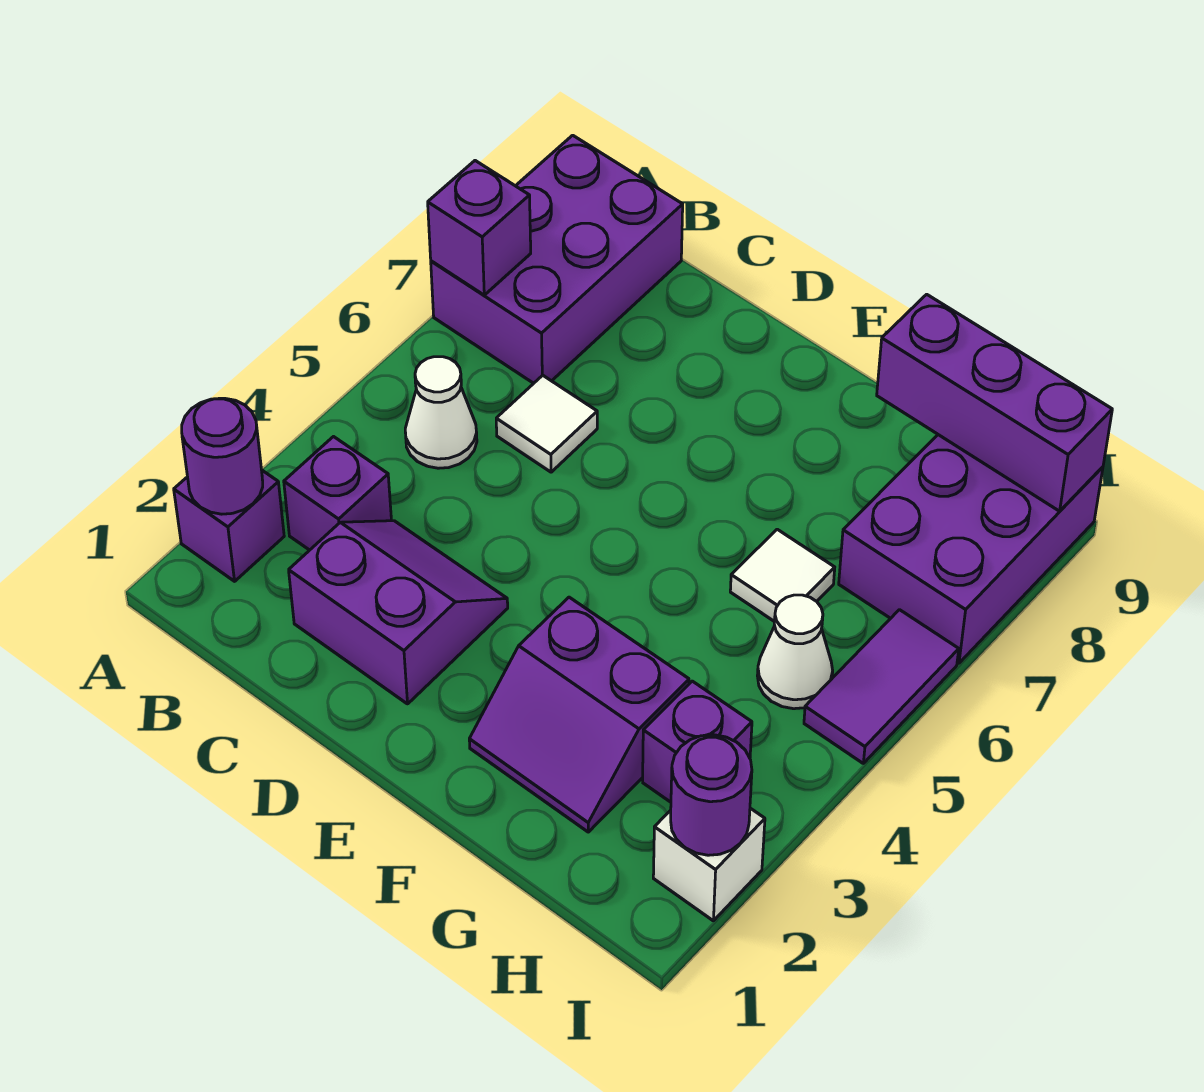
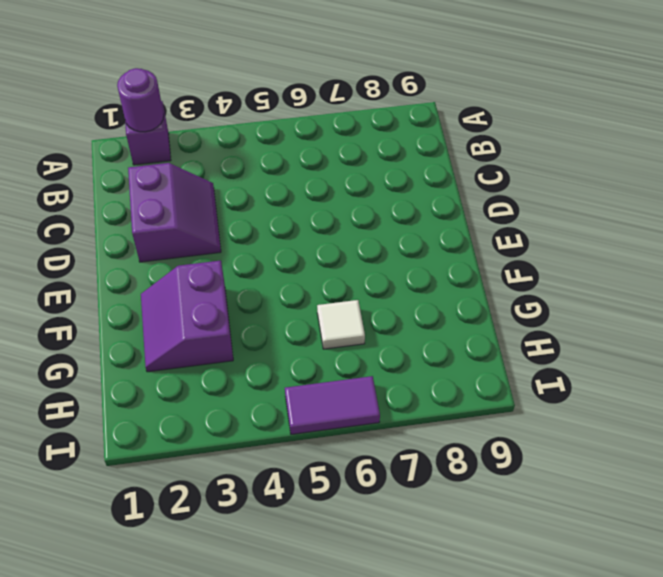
none -> purple 2x3 brick [431,135,683,383]
none -> purple 1x1 brick [284,437,391,550]
none -> white 1x1 cone [405,357,477,468]

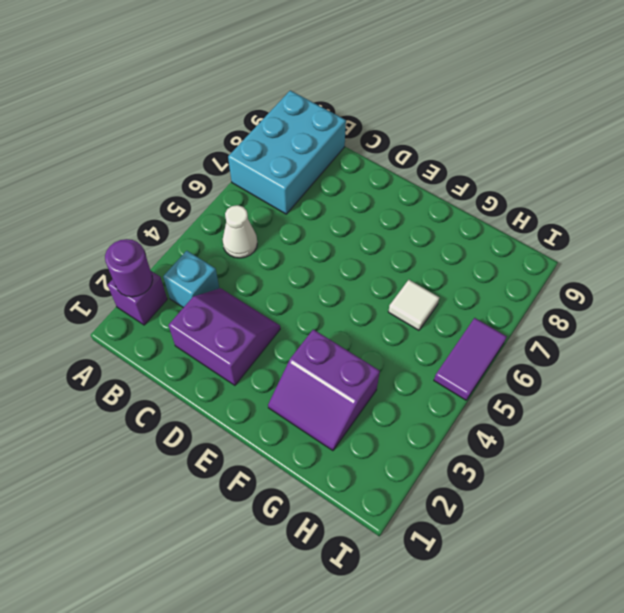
cyan 2x3 brick [228,90,346,214] -> purple 2x3 brick [431,135,683,383]
cyan 1x1 brick [163,251,219,308] -> purple 1x1 brick [284,437,391,550]
none -> white 1x1 tile [496,375,597,472]
none -> purple 1x1 brick [643,681,752,802]
none -> white 1x1 cone [757,595,833,709]

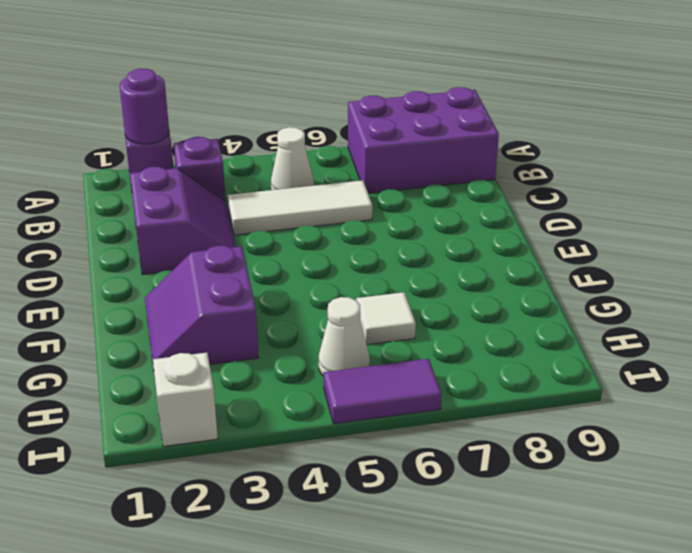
white 1x3 tile [228,180,372,235] -> white 1x1 tile [496,375,597,472]
none -> purple 1x1 brick [643,681,752,802]
none -> purple 2x3 brick [839,435,1103,663]
none -> purple 1x1 brick [428,161,531,295]

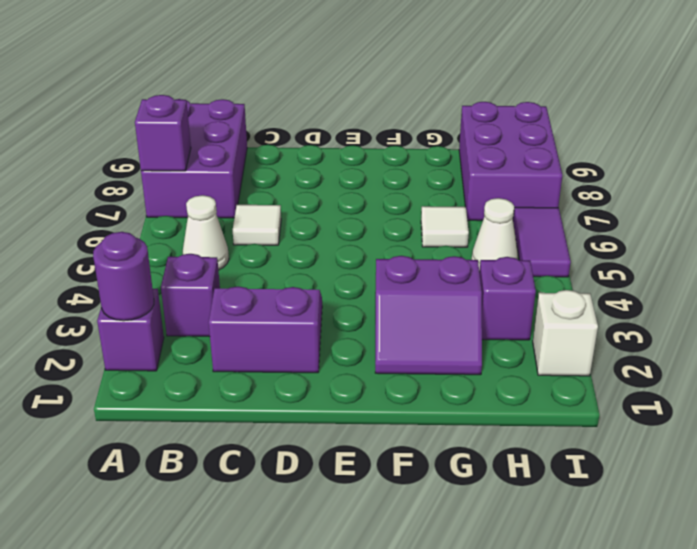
none -> purple 1x3 brick [877,294,1112,511]
none -> purple 1x1 round brick [671,735,752,855]

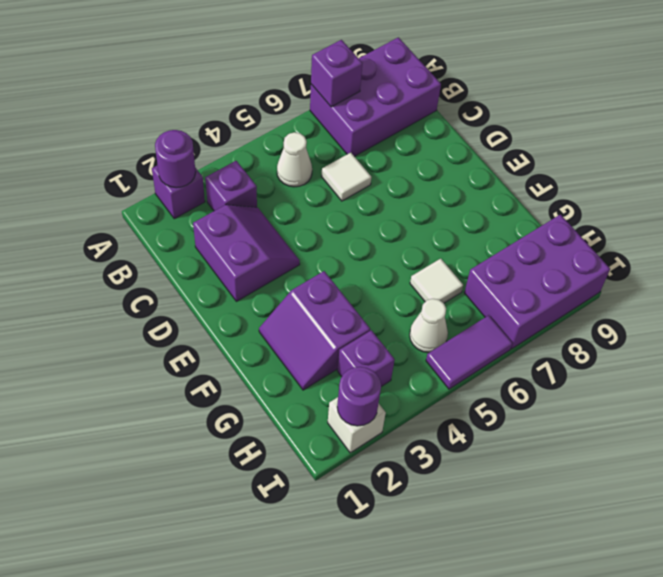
none -> purple 1x3 brick [877,294,1112,511]

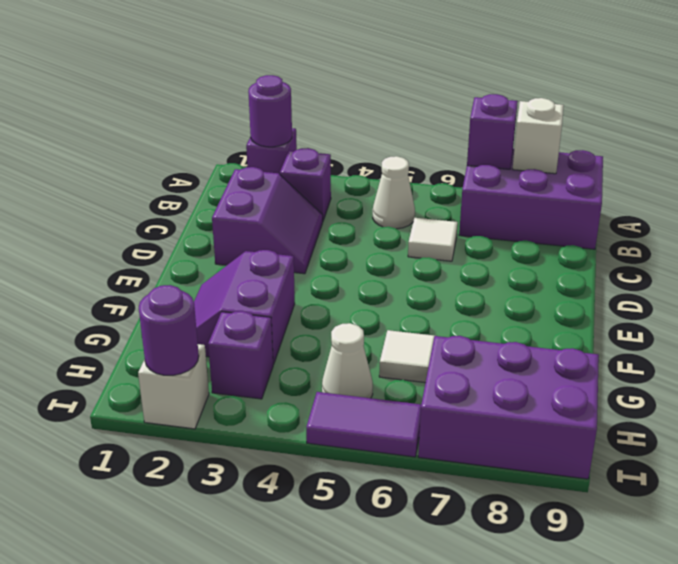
white 1x1 brick [513,98,564,174] -> none
none -> purple 1x3 brick [877,294,1112,511]

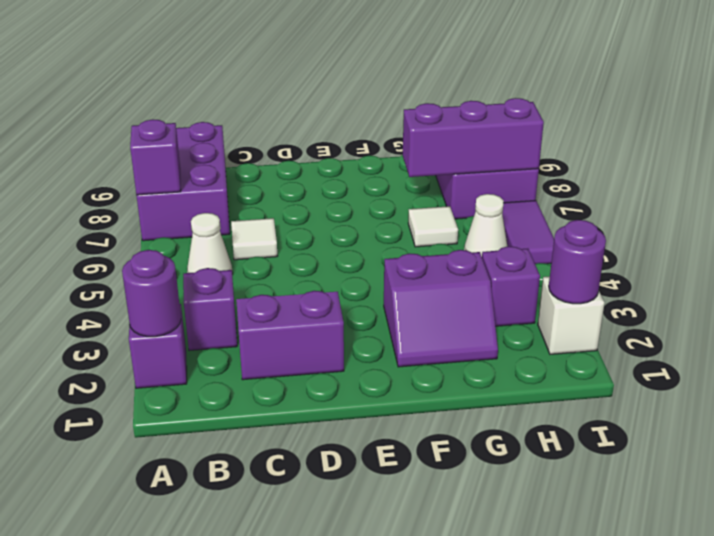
purple 1x3 brick [403,98,544,177] -> purple 1x3 brick moved to [877,294,1112,511]

